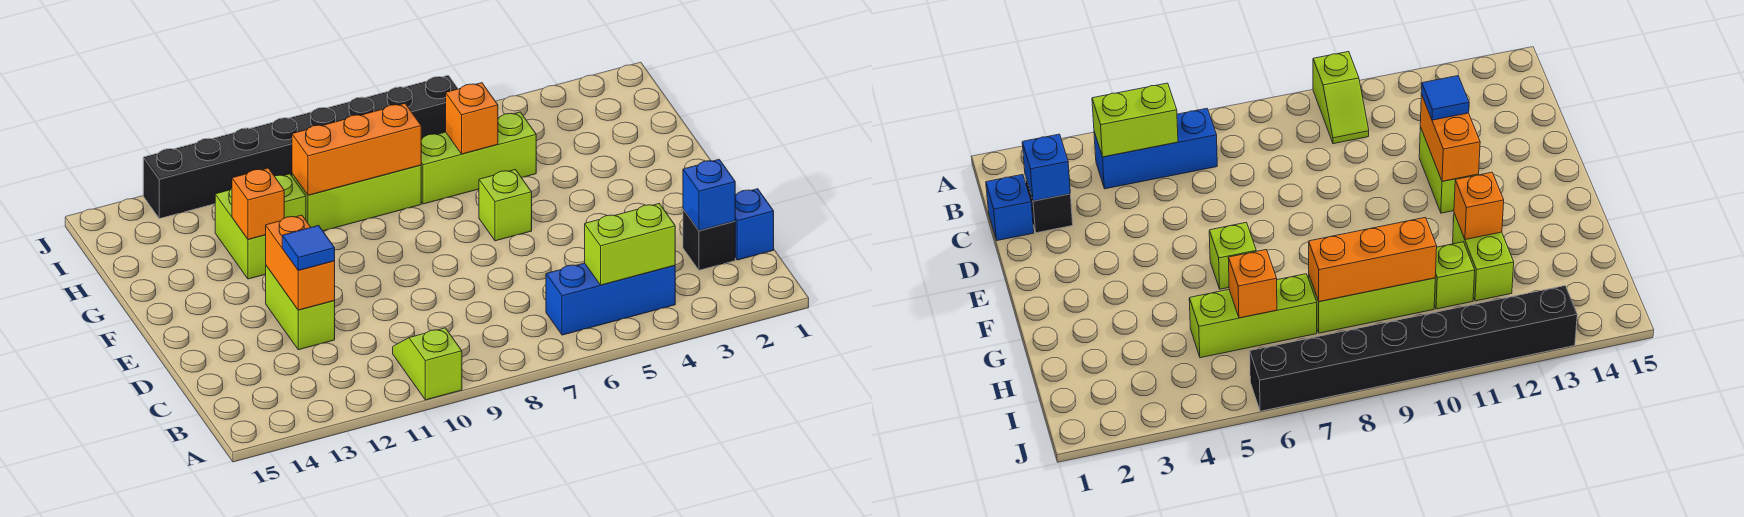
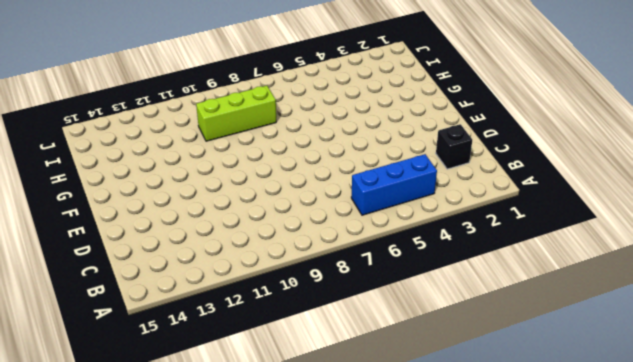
none -> lime 1x2 slope [393,328,462,400]
none -> blue 1x1 brick [735,189,774,260]
none -> lime 1x2 brick [266,266,335,350]

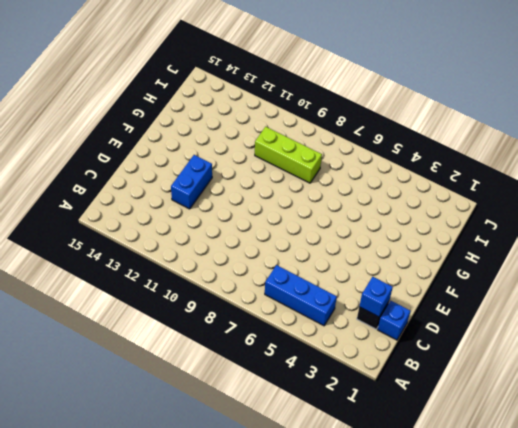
blue 1x2 brick [171,155,212,209] -> lime 1x2 brick [266,266,335,350]
none -> lime 1x2 slope [393,328,462,400]
none -> lime 1x1 brick [479,170,532,241]
none -> lime 1x2 brick [215,189,266,279]

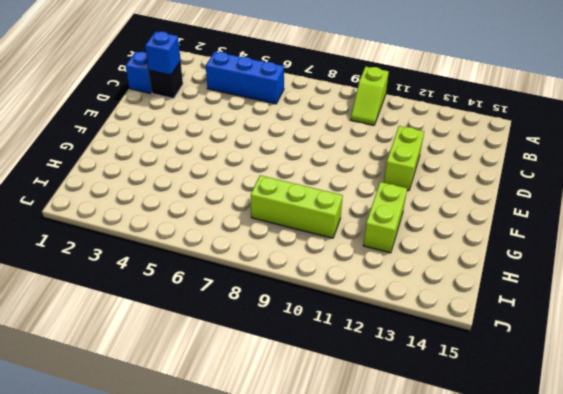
none -> lime 1x1 brick [479,170,532,241]
none -> lime 1x3 brick [421,112,536,204]
none -> lime 1x1 brick [275,174,306,220]

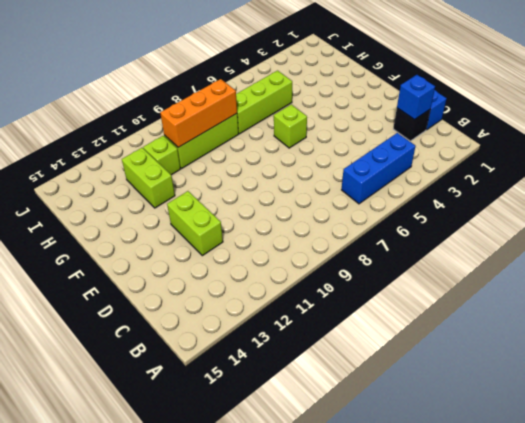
none -> lime 1x2 slope [393,328,462,400]
none -> black 1x8 brick [143,75,458,219]
none -> lime 1x2 brick [585,204,675,285]

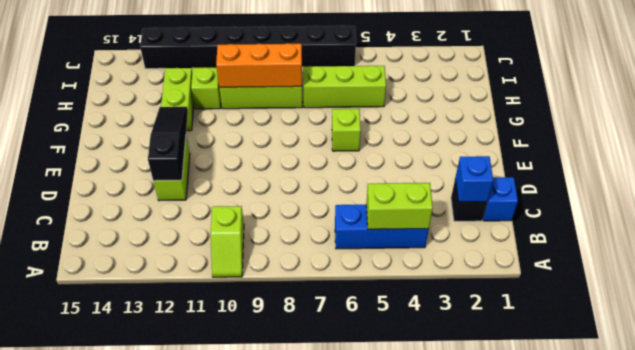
lime 1x2 slope [211,206,244,277] -> lime 1x2 slope turned to [393,328,462,400]
black 1x3 slope [148,107,188,181] -> orange 1x2 brick [266,215,335,310]
none -> orange 1x1 brick [232,168,284,239]
none -> orange 1x1 brick [446,83,498,154]
none -> blue 1x1 tile [282,226,335,270]

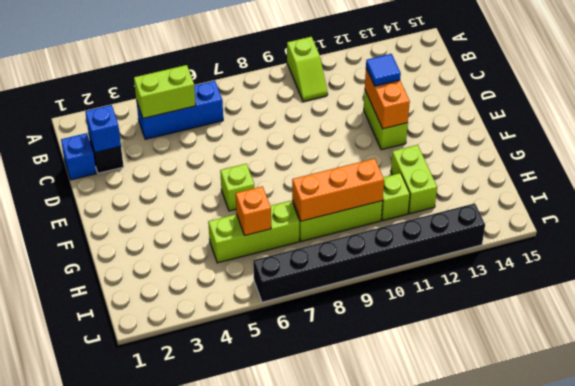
none -> orange 1x1 brick [232,168,284,239]

